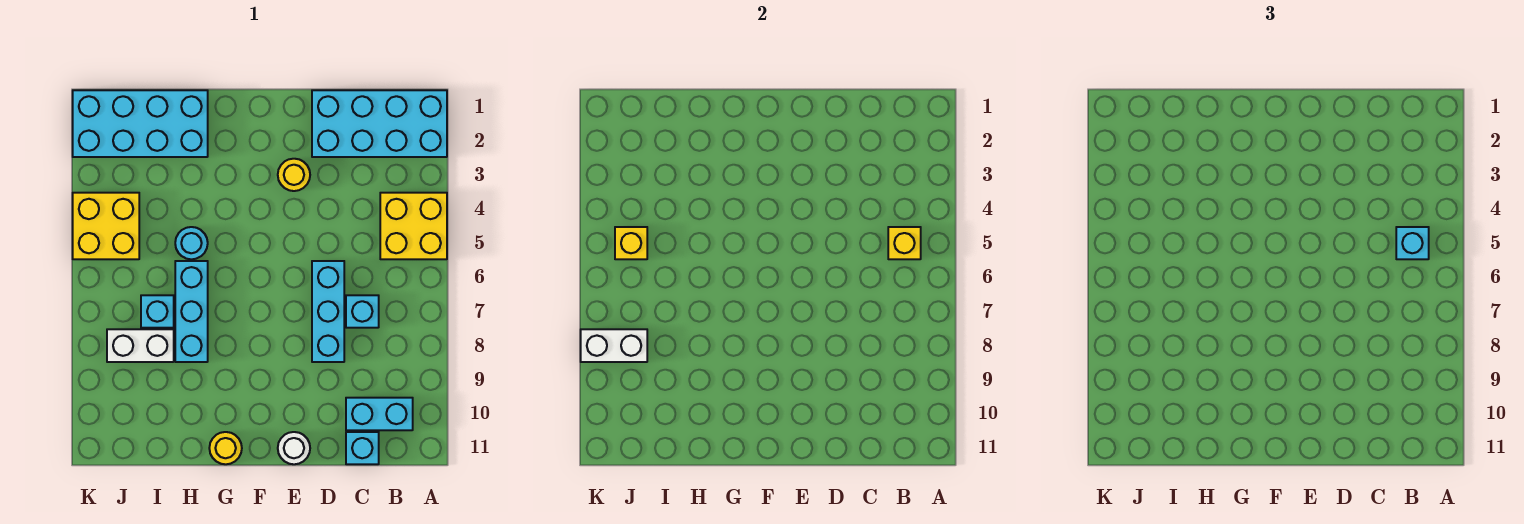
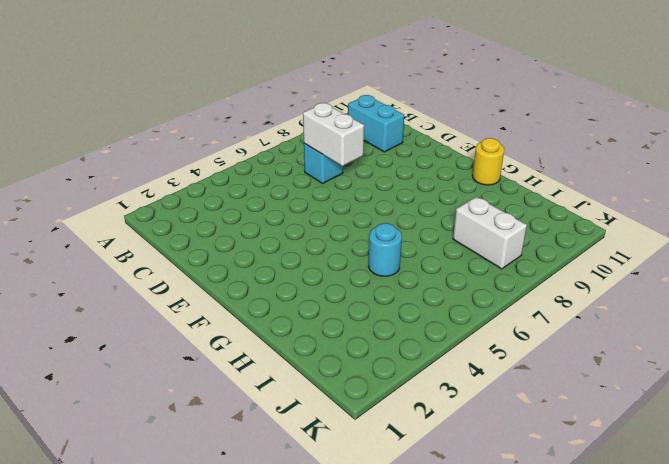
white 1x2 brick [303,103,364,166] -> white 1x2 brick moved to [581,329,647,362]
none -> cyan 2x4 brick [312,90,447,157]
none -> yellow 2x2 brick [380,193,447,259]
none -> cyan 1x1 brick [346,432,379,464]

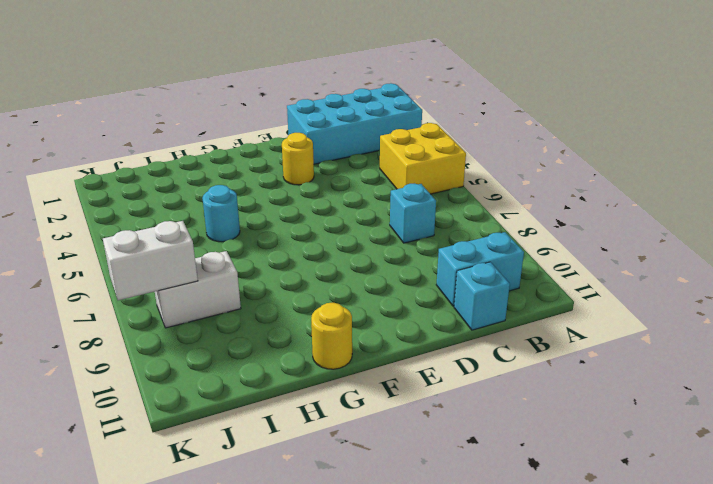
none -> cyan 1x3 brick [312,261,344,362]
none -> white 1x1 round brick [278,432,310,464]
none -> cyan 2x4 brick [73,90,208,157]

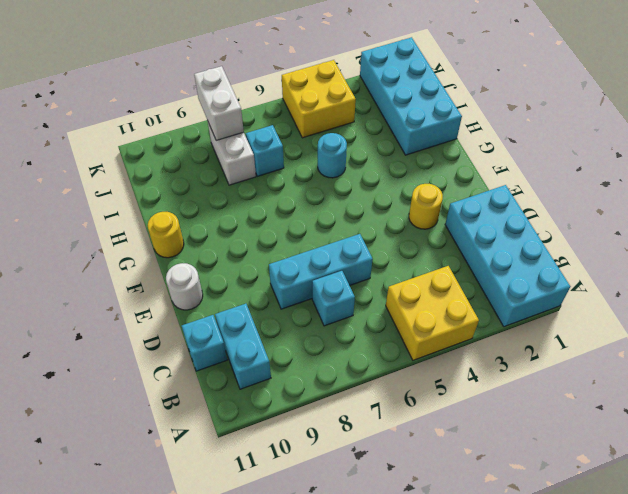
none -> cyan 1x3 brick [175,261,208,362]
none -> yellow 1x1 brick [888,227,921,259]
none -> yellow 1x1 brick [615,227,647,259]

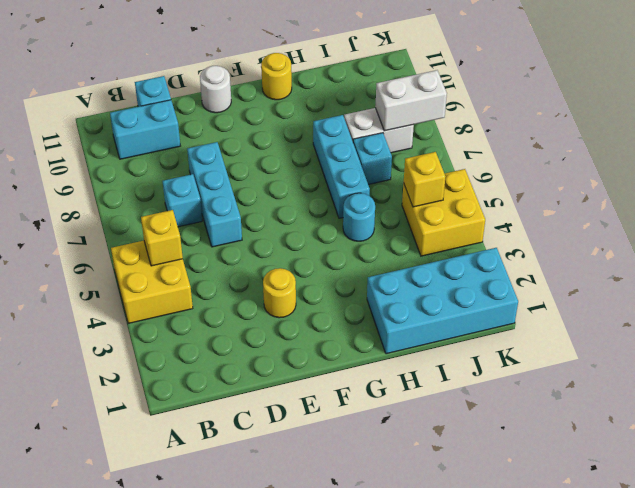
none -> cyan 2x4 brick [312,90,447,157]
none -> cyan 1x1 brick [1396,227,1429,259]

